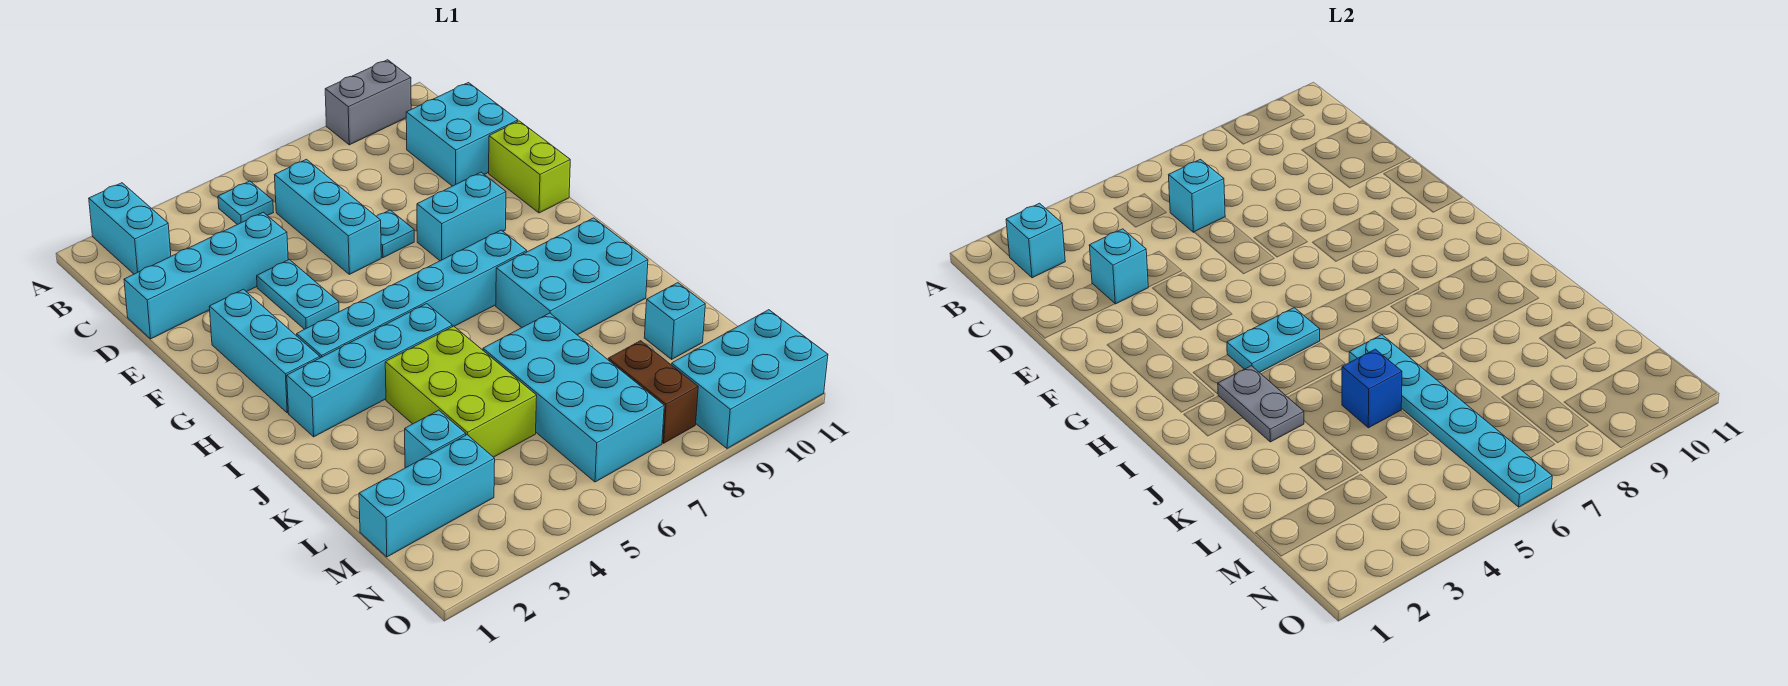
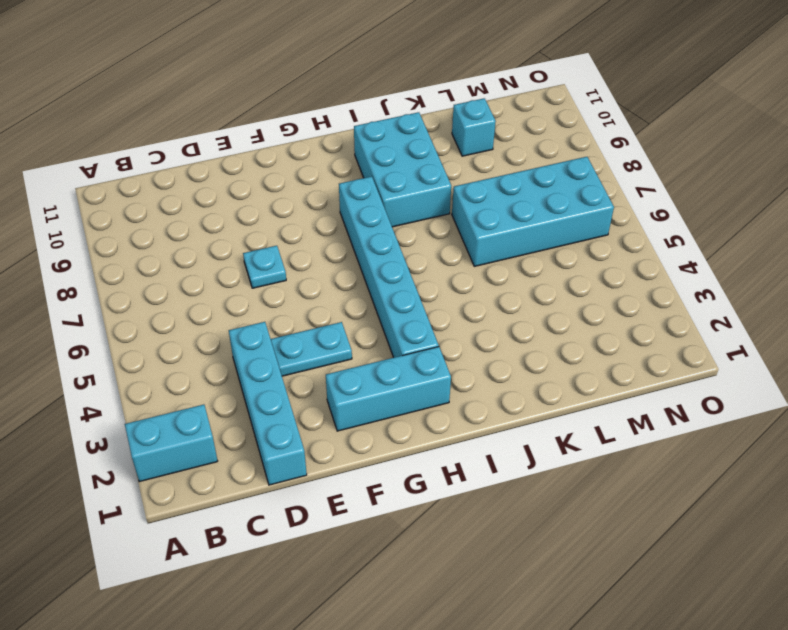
none -> grey 1x2 brick [325,60,411,145]
none -> cyan 1x1 plate [218,181,273,225]
none -> cyan 1x3 brick [275,159,381,274]

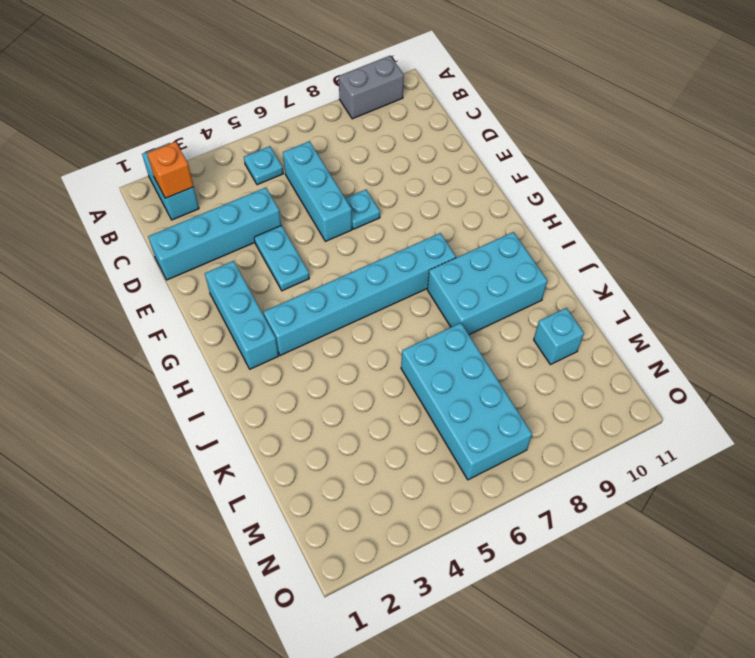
orange 1x1 brick [147,142,194,198] -> cyan 1x1 brick [1006,203,1065,278]
none -> cyan 2x2 brick [406,83,518,186]
none -> lime 1x2 brick [489,121,570,213]
none -> cyan 1x2 brick [417,172,506,261]

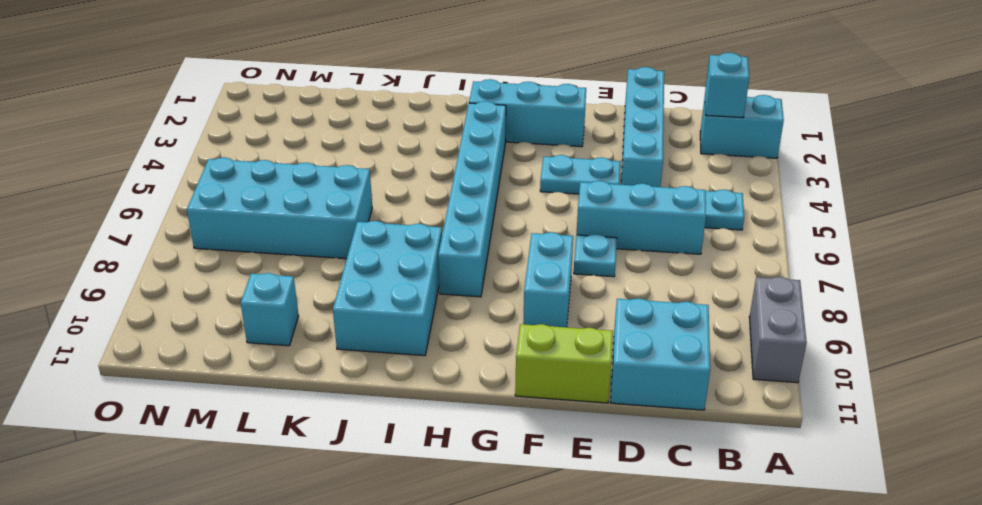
none -> cyan 1x4 brick [287,304,452,437]
none -> lime 2x3 brick [385,326,537,457]
none -> cyan 1x1 brick [405,410,466,468]

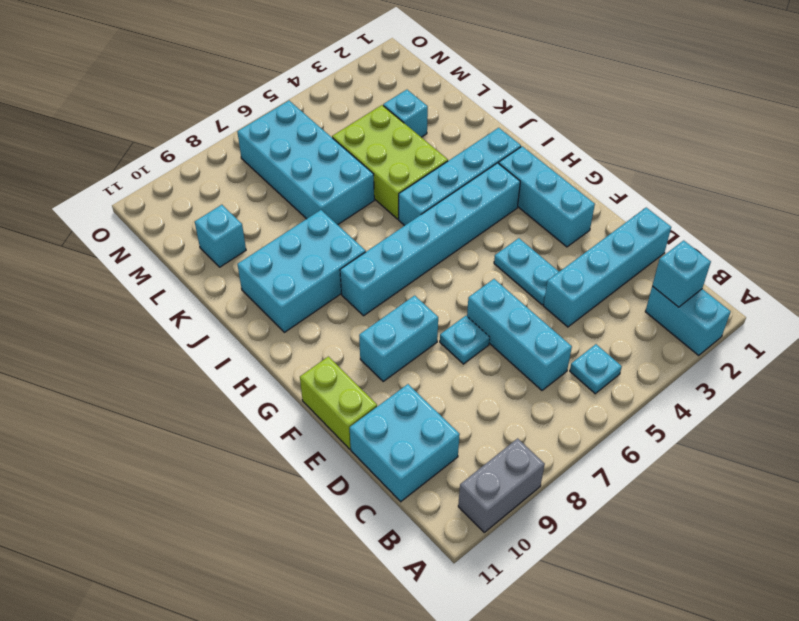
none -> cyan 1x3 brick [359,435,495,557]
none -> brown 1x2 brick [608,341,698,443]
none -> cyan 2x3 brick [671,310,828,448]

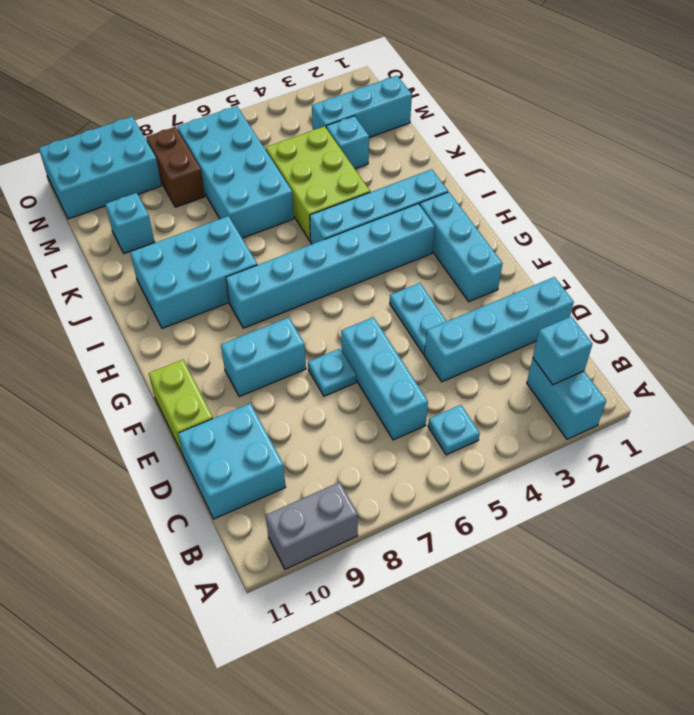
none -> cyan 1x1 brick [1169,159,1225,232]
none -> cyan 1x1 brick [1089,229,1148,304]
none -> cyan 1x2 plate [1227,308,1320,373]

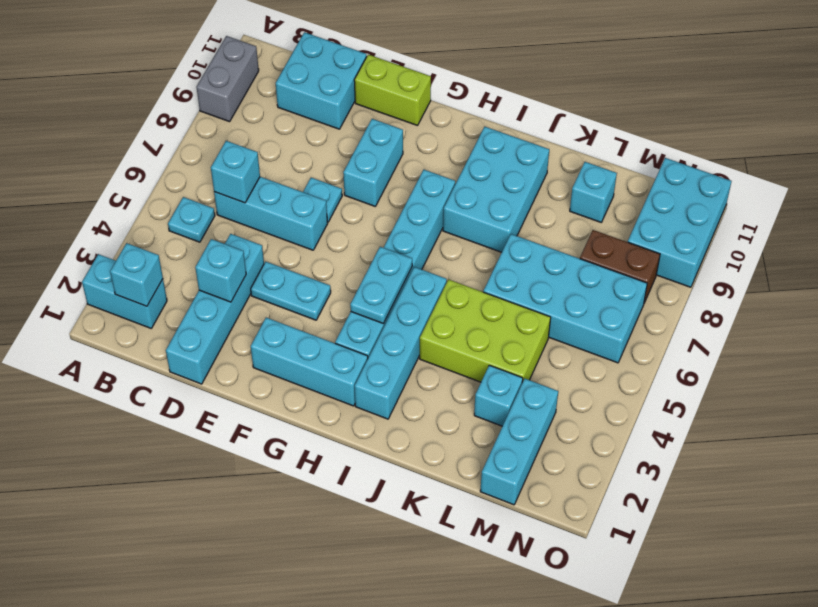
none -> grey 1x2 plate [1218,366,1304,442]
none -> cyan 1x6 plate [1349,335,1552,507]
none -> blue 1x1 brick [1342,349,1402,428]

